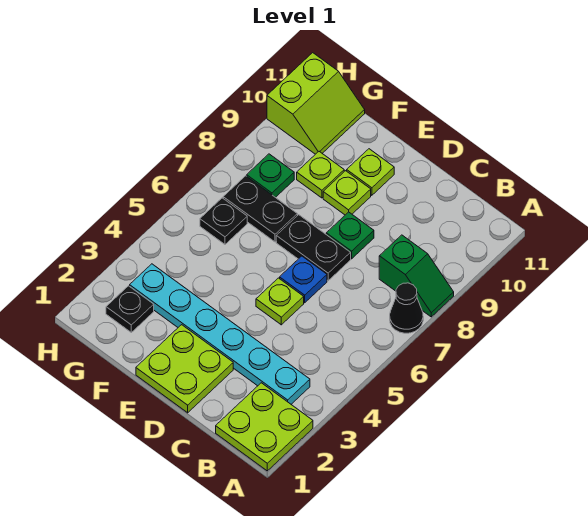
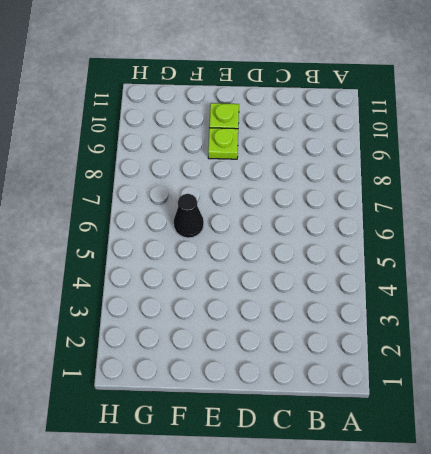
black 1x1 cone [174,194,204,238] -> black 1x1 cone moved to [390,283,423,333]
none -> lime 2x2 plate [216,383,313,471]
none -> green 1x2 slope [379,235,454,317]
none -> cyan 1x6 plate [130,264,310,404]

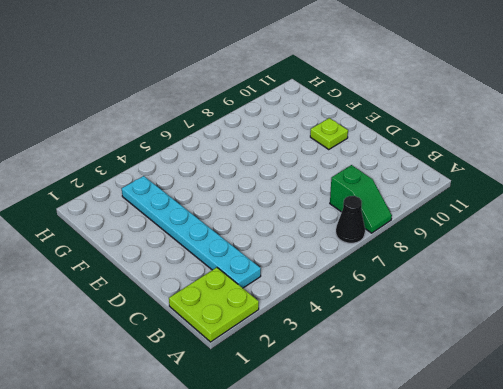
none -> lime 2x2 plate [136,325,233,413]
none -> lime 1x1 plate [256,278,304,325]
none -> blue 1x1 plate [280,256,327,303]

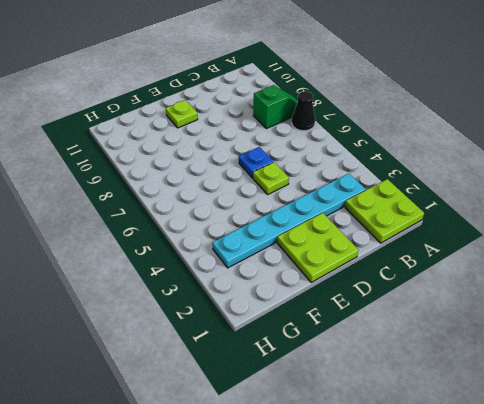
none -> black 1x2 plate [276,215,351,281]
none -> green 1x1 plate [326,212,374,259]
none -> lime 1x1 plate [323,171,371,215]

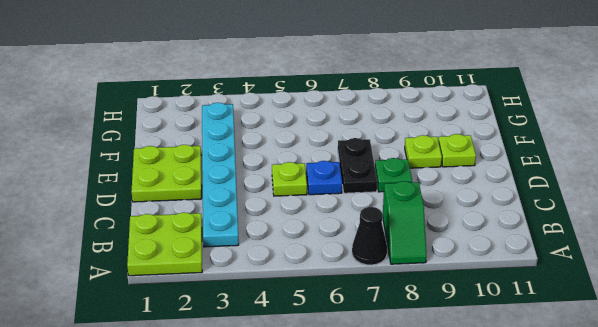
none -> black 1x2 plate [223,176,297,242]
none -> lime 1x1 plate [297,152,344,198]
none -> black 1x1 plate [106,286,154,332]

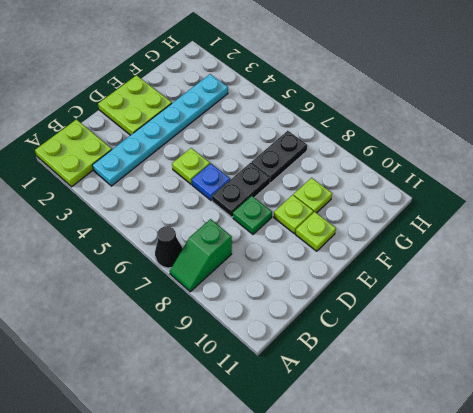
none -> black 1x1 plate [106,286,154,332]
none -> black 1x1 plate [200,198,247,244]
none -> green 1x1 plate [247,154,294,197]

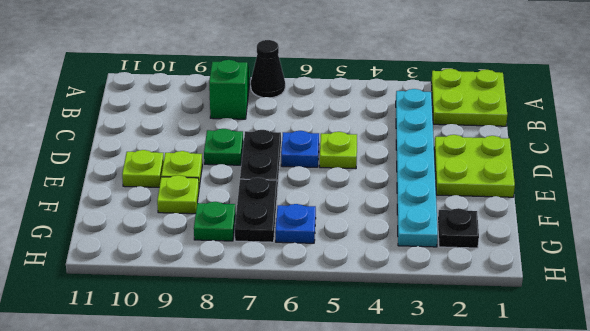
blue 1x1 plate [276,204,316,243] -> black 1x1 plate [200,198,247,244]
none -> lime 2x2 slope [267,53,365,154]

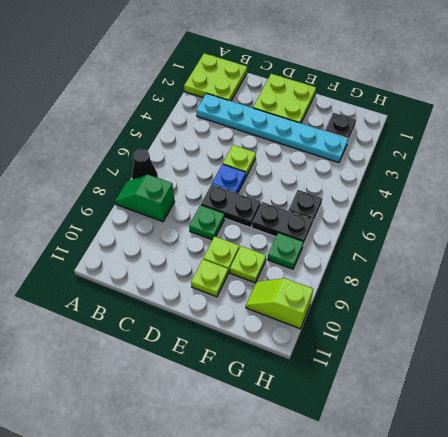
lime 1x2 slope [246,278,313,329] -> lime 2x2 slope [267,53,365,154]

